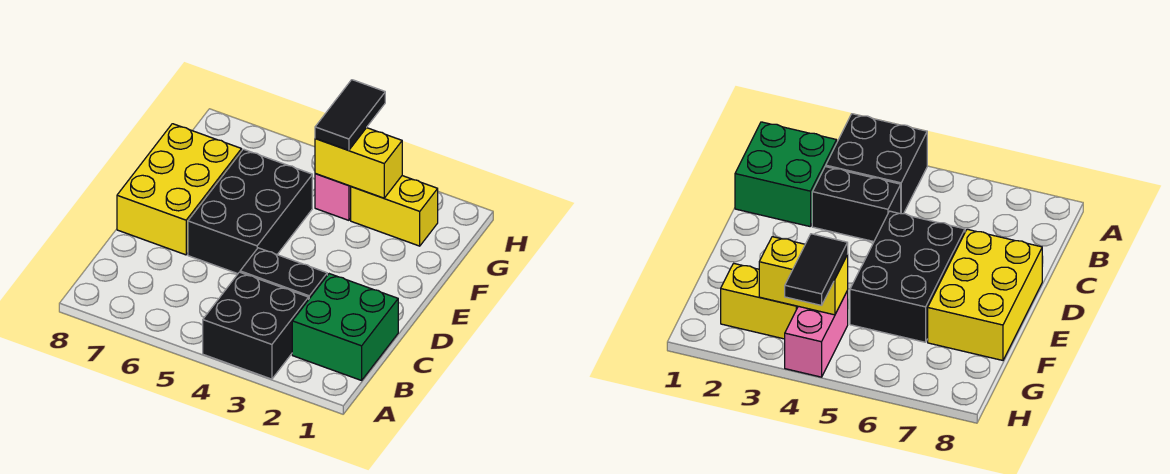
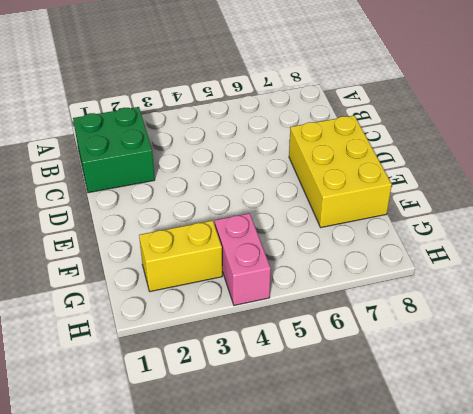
none -> black 2x2 brick [203,272,309,379]
none -> black 1x2 brick [240,248,327,299]

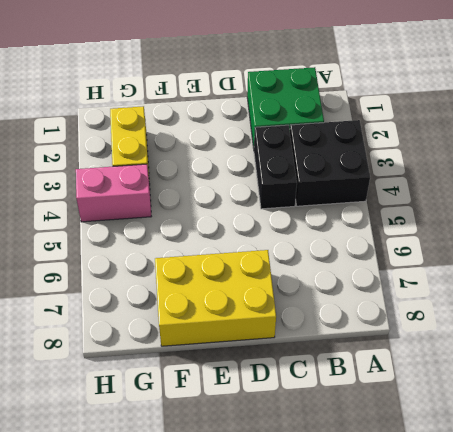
none -> black 2x3 brick [188,149,312,274]
none -> yellow 1x2 brick [315,128,402,198]

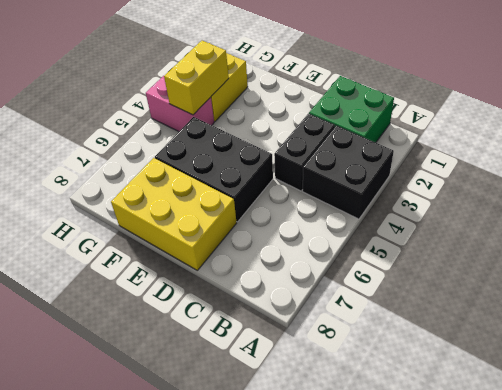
none -> black 1x2 tile [315,80,385,150]

